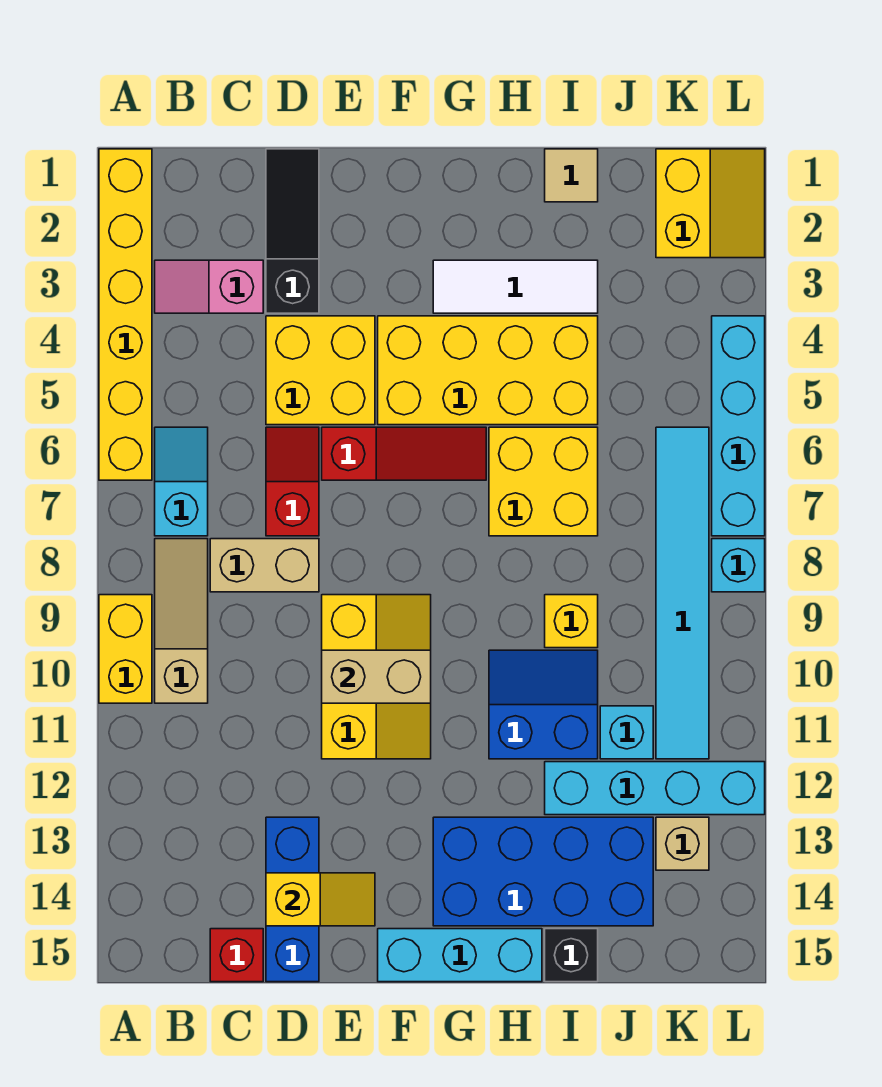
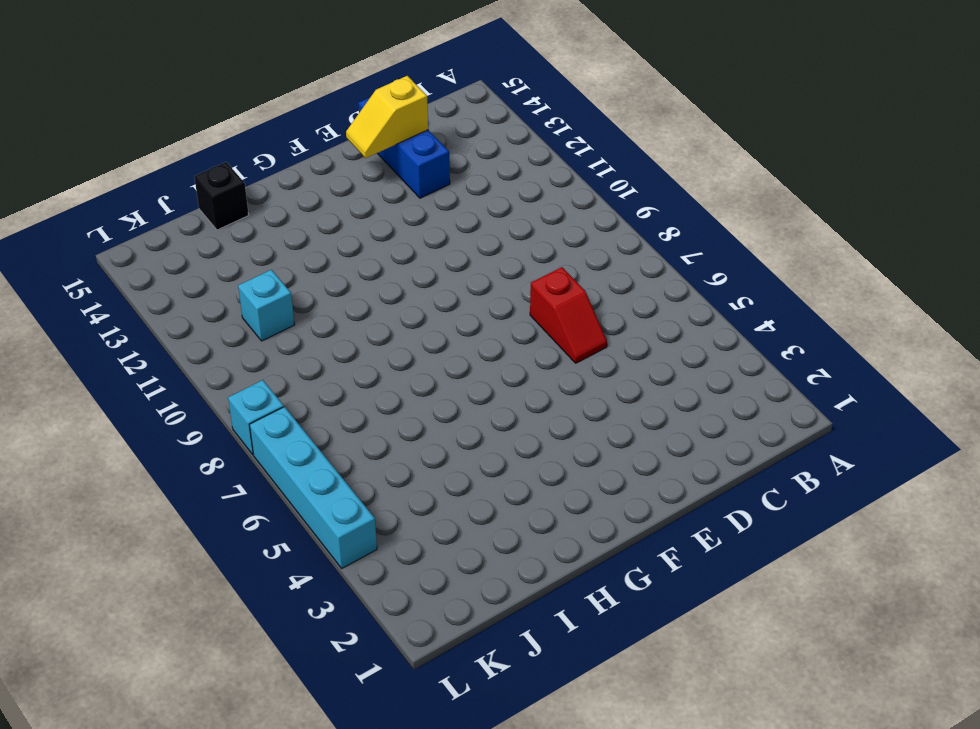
none -> yellow 1x6 brick [99,149,152,480]
none -> yellow 1x2 brick [99,595,152,703]
none -> pink 1x2 slope [155,260,263,313]
none -> cyan 1x2 slope [155,427,208,536]

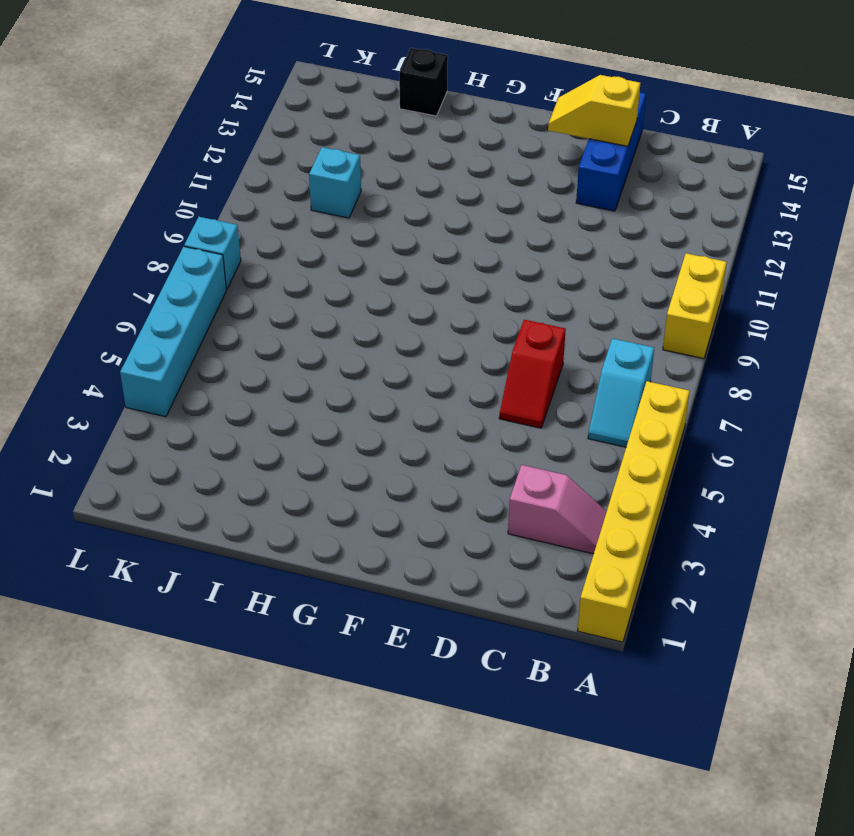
none -> tan 1x3 slope [155,539,208,703]
none -> tan 1x2 brick [210,539,319,592]
none -> red 1x1 brick [210,929,263,982]
none -> black 1x3 slope [266,149,319,313]

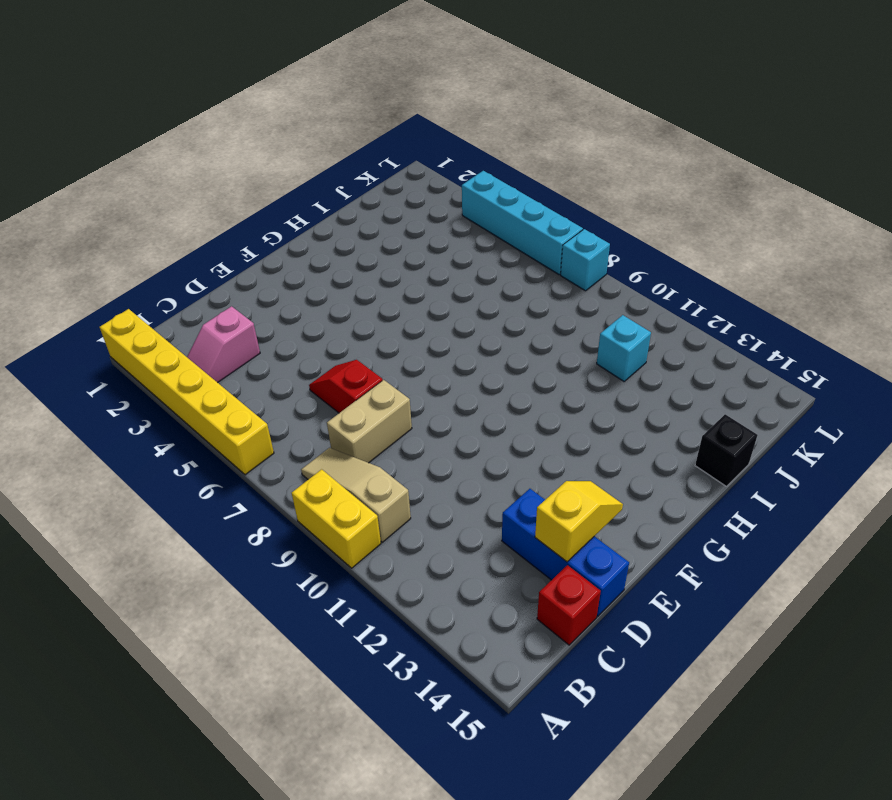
none -> cyan 1x2 slope [155,427,208,536]
none -> black 1x3 slope [266,149,319,313]
none -> yellow 2x2 brick [266,316,375,425]
none -> red 1x3 slope [322,427,486,480]

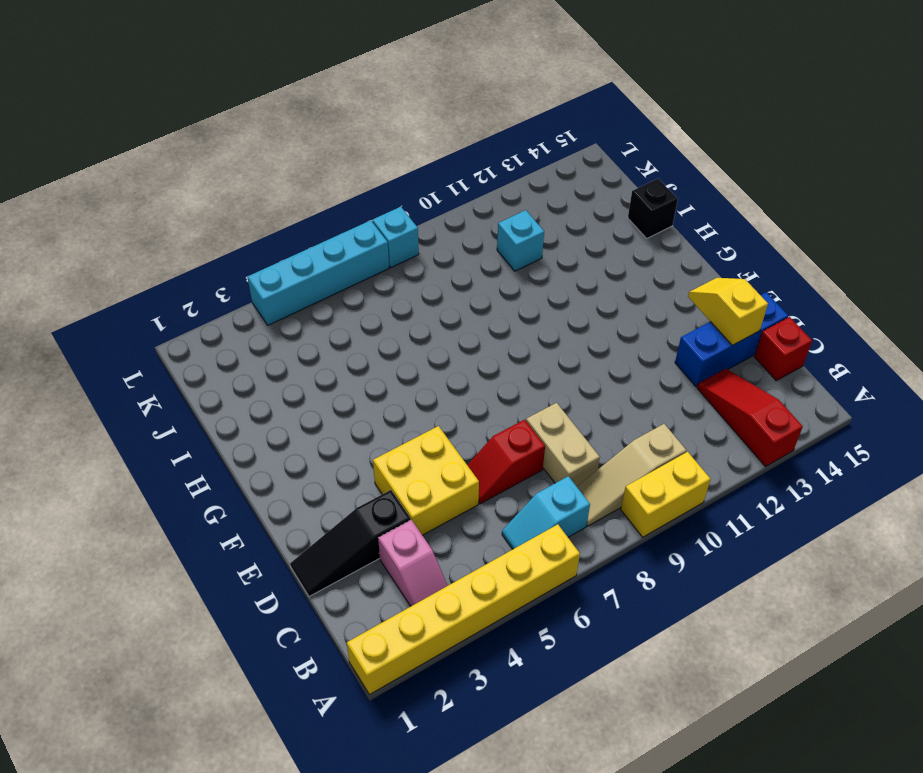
red 1x3 slope [697,369,803,467] -> red 1x3 slope moved to [322,427,486,480]
none -> yellow 2x3 slope [322,595,431,759]
none -> yellow 2x4 brick [378,316,598,425]
none -> cyan 1x3 brick [378,929,542,982]
none -> white 1x3 tile [433,260,598,313]

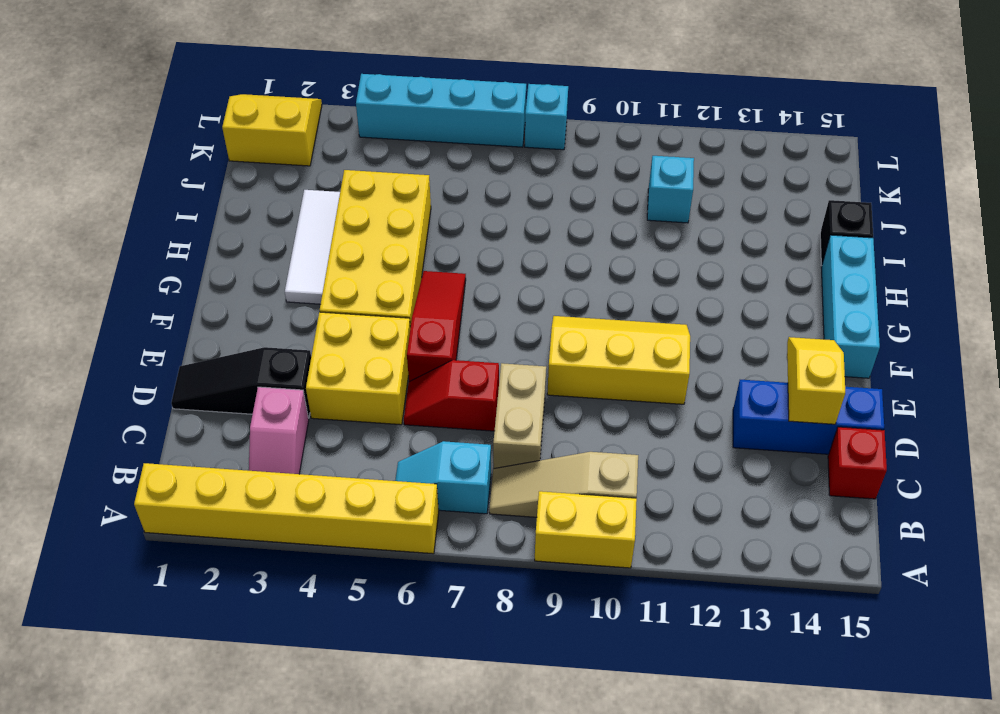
none -> blue 2x4 brick [433,817,653,926]
none -> yellow 2x2 brick [489,427,598,536]
none -> blue 2x2 slope [489,650,598,759]
none -> tan 1x1 tile [545,149,598,202]

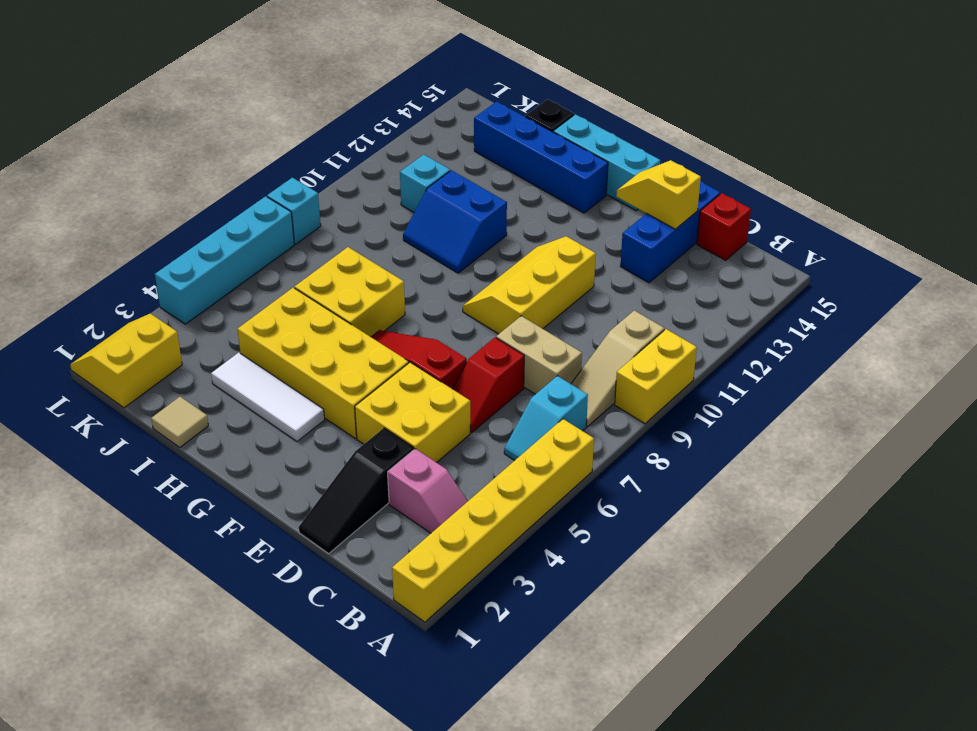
blue 1x4 brick [474,102,608,213] -> blue 2x4 brick [433,817,653,926]
none -> yellow 1x1 brick [545,595,598,648]
none -> cyan 1x4 brick [545,762,765,815]
none -> cyan 1x6 tile [656,427,709,759]
none -> tan 1x1 brick [656,817,709,870]

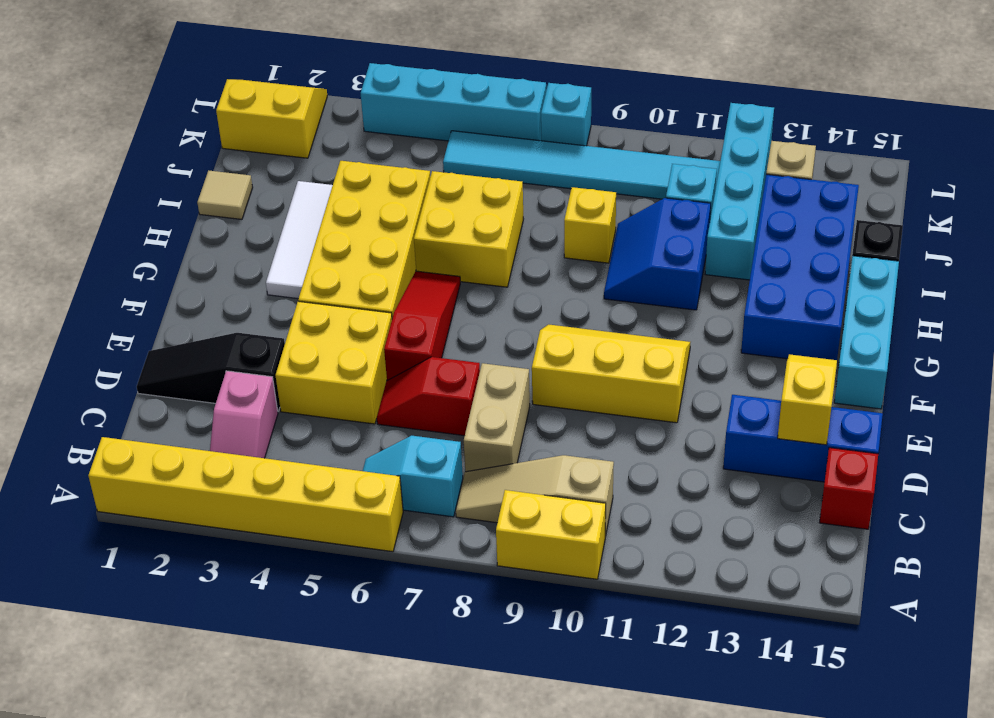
none -> tan 1x2 brick [322,650,431,703]

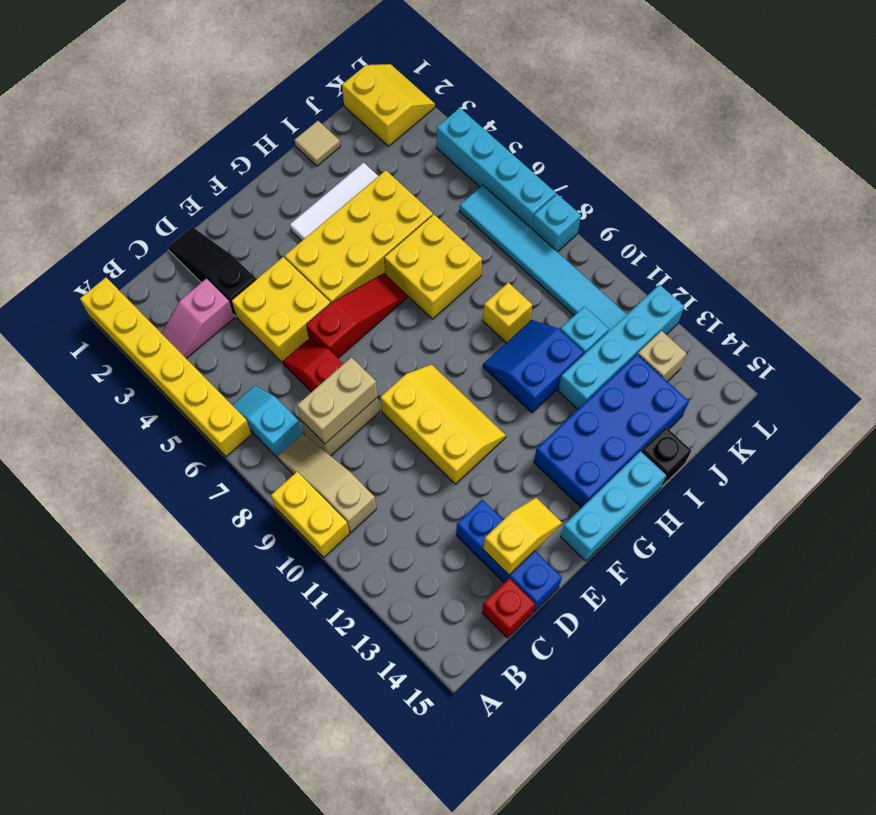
tan 1x2 brick [297,357,378,444] -> tan 1x2 brick moved to [322,650,431,703]

